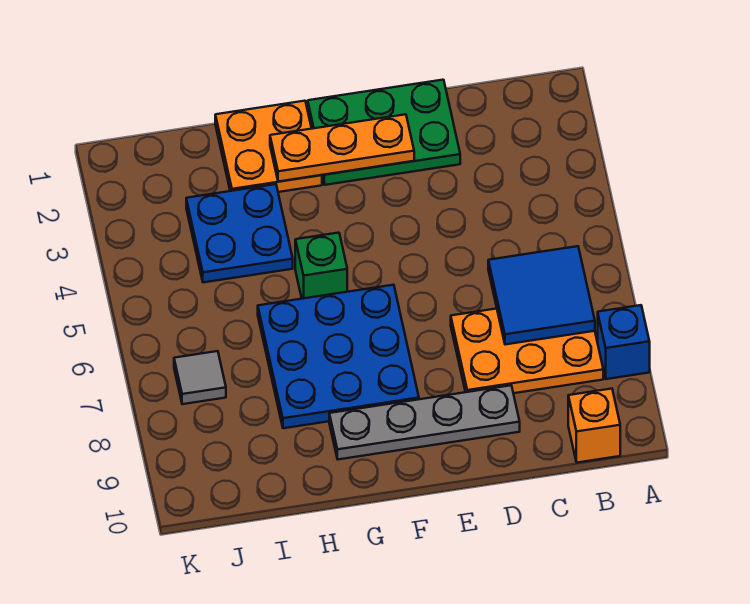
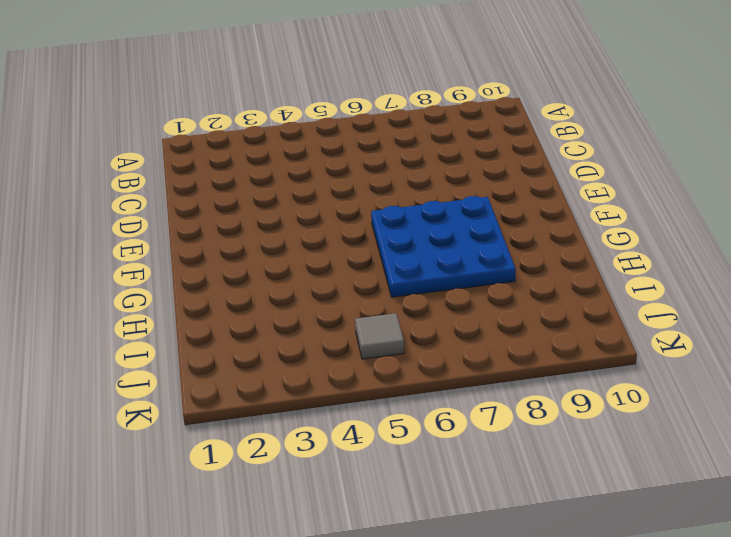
grey 1x1 tile [355,313,404,359] -> grey 1x1 tile moved to [174,351,226,404]
none -> blue 1x1 brick [598,305,650,379]
none -> orange 2x3 plate [451,309,603,393]
none -> orange 1x1 brick [568,389,620,463]

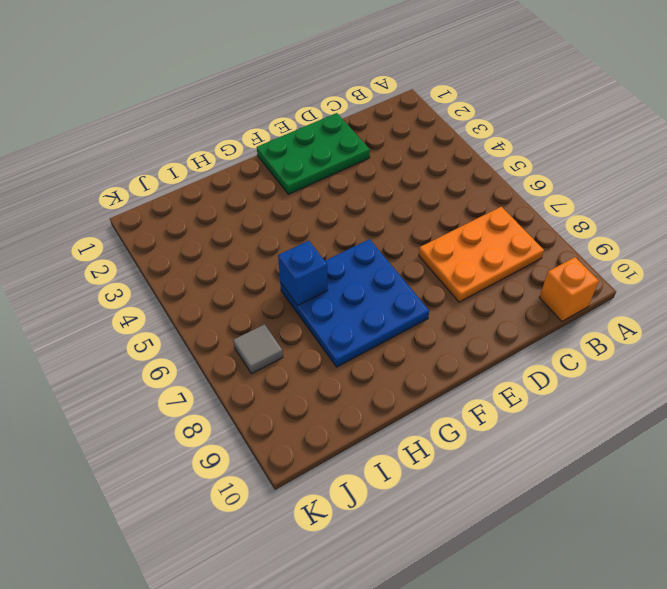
blue 1x1 brick [278,241,328,306] -> blue 1x1 brick moved to [598,305,650,379]
none -> grey 1x4 plate [329,385,520,459]
none -> orange 2x2 plate [215,101,322,192]
none -> green 1x1 brick [295,233,347,299]

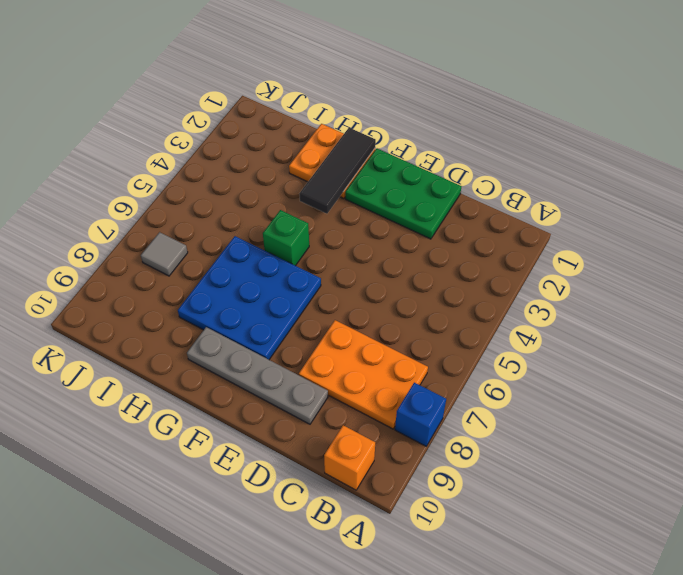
black 1x3 tile [299,128,376,214] -> orange 1x3 plate [270,114,414,182]
none -> blue 2x2 plate [186,184,293,282]
none -> blue 2x2 tile [488,246,595,345]

